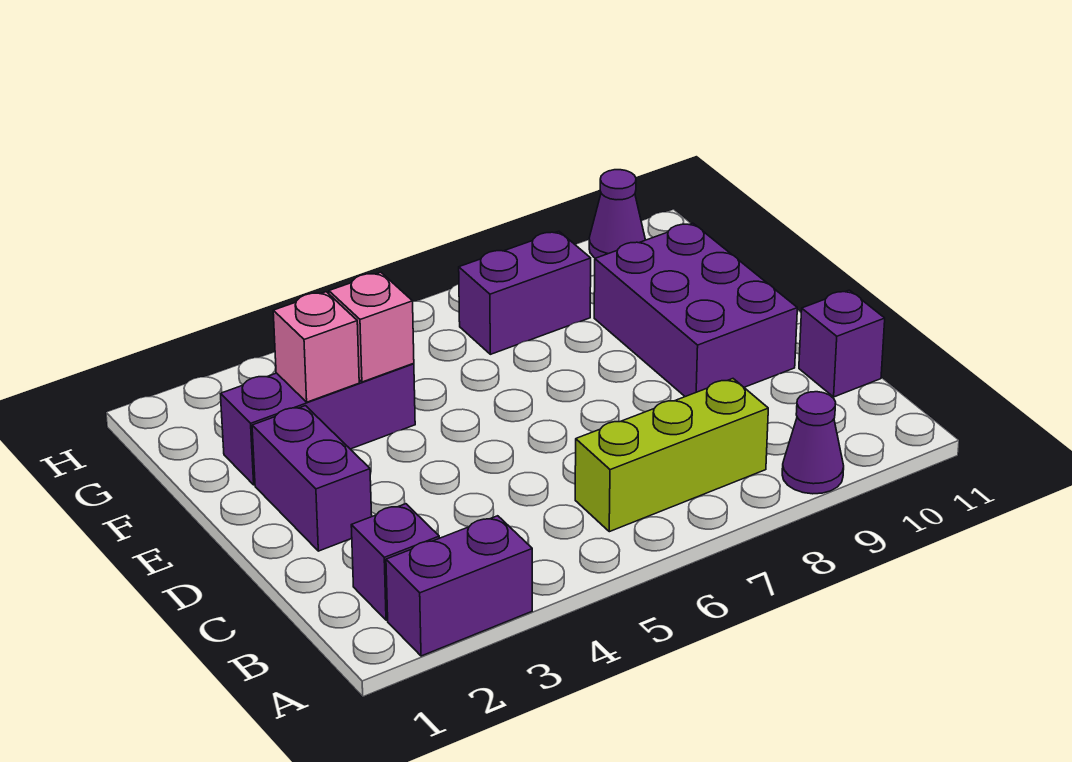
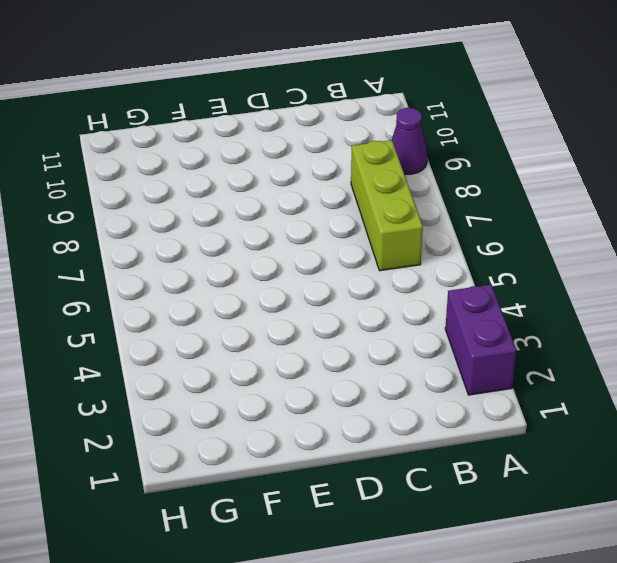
none -> purple 1x1 brick [351,504,439,620]
none -> purple 1x1 brick [799,290,885,397]
none -> purple 1x2 brick [252,406,372,551]

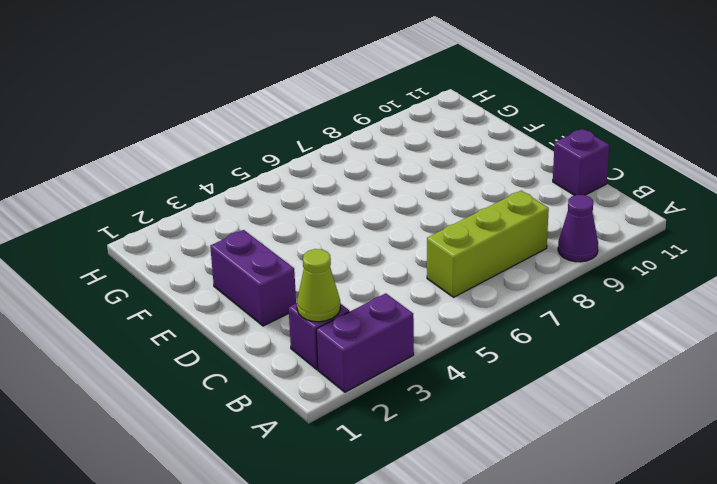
lime 1x1 cone [297,249,340,322] -> none
none -> purple 2x3 brick [594,223,797,397]
none -> purple 1x3 brick [221,363,415,485]
none -> purple 1x2 brick [459,231,591,354]

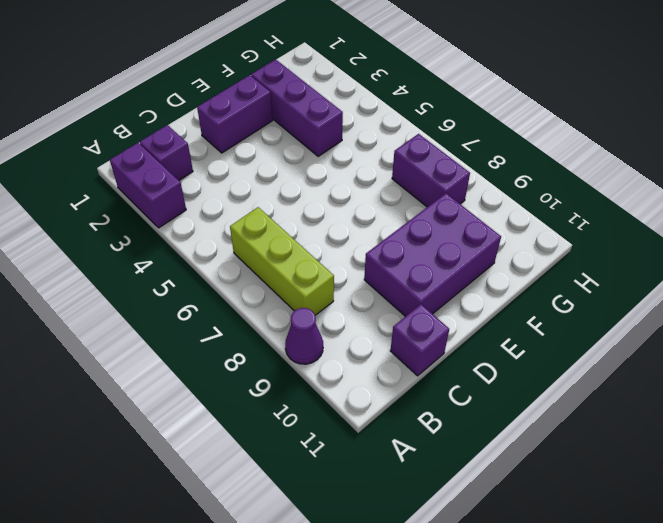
none -> purple 1x1 cone [589,170,645,258]
none -> pink 1x1 brick [273,292,359,402]
none -> pink 1x1 brick [329,272,414,382]

